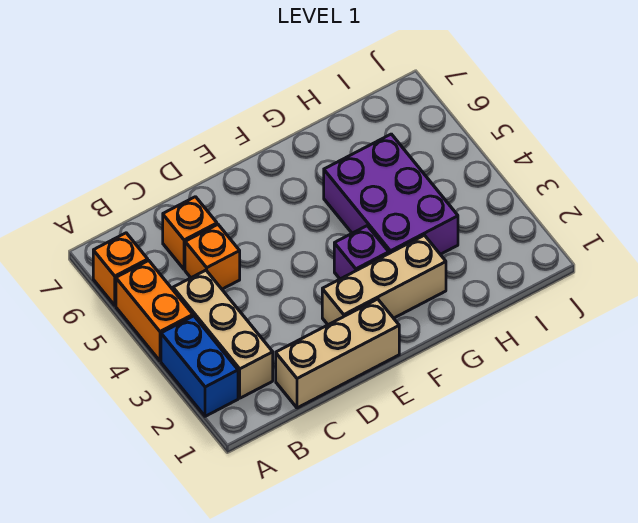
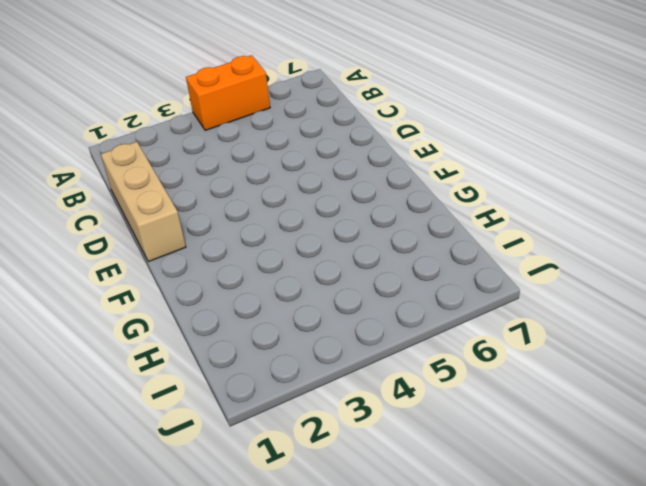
none -> blue 1x2 brick [161,316,238,416]
none -> orange 1x1 brick [93,233,148,305]

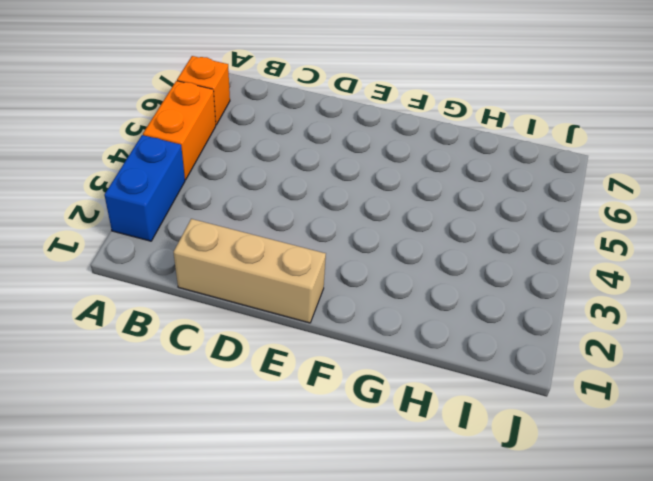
none -> tan 1x3 brick [173,270,273,398]
none -> orange 1x1 brick [185,225,240,289]

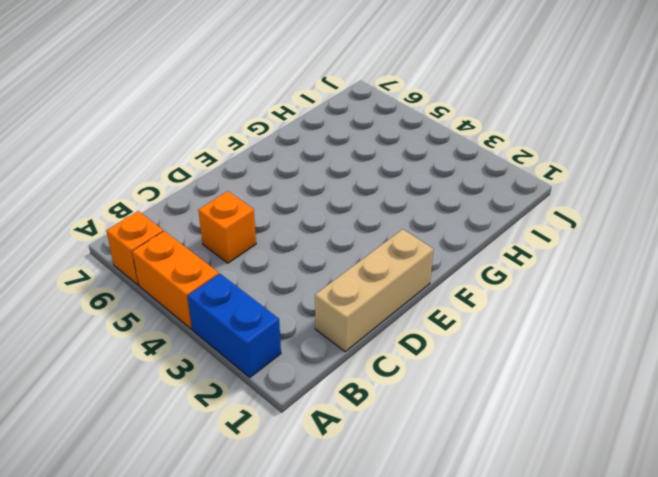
none -> tan 1x3 brick [173,270,273,398]
none -> orange 1x1 brick [163,197,217,269]

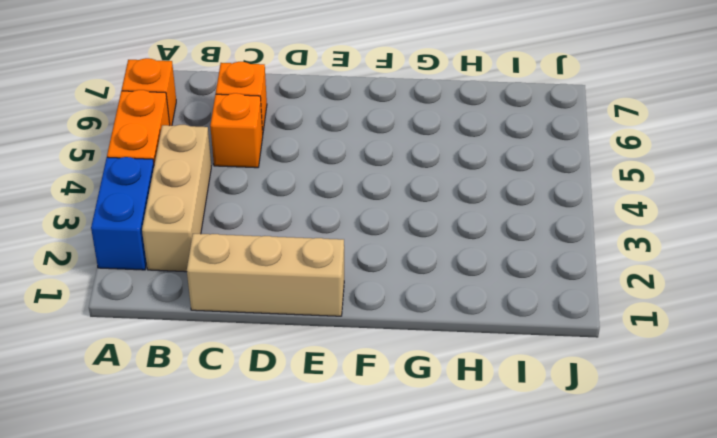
none -> tan 1x3 brick [322,235,446,325]
none -> purple 1x1 brick [334,226,389,279]

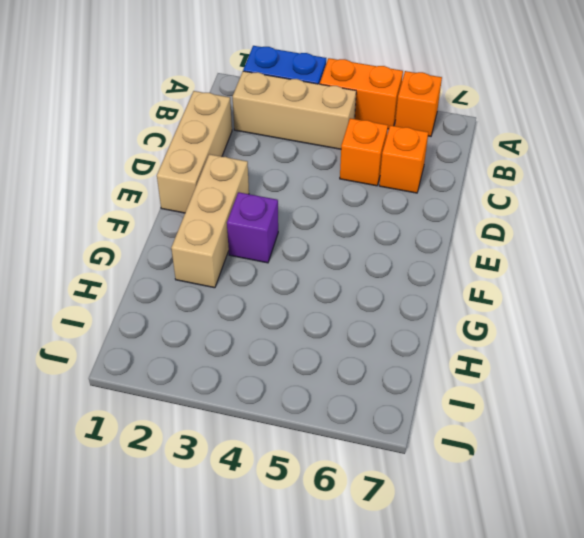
none -> purple 2x3 brick [324,134,458,254]

